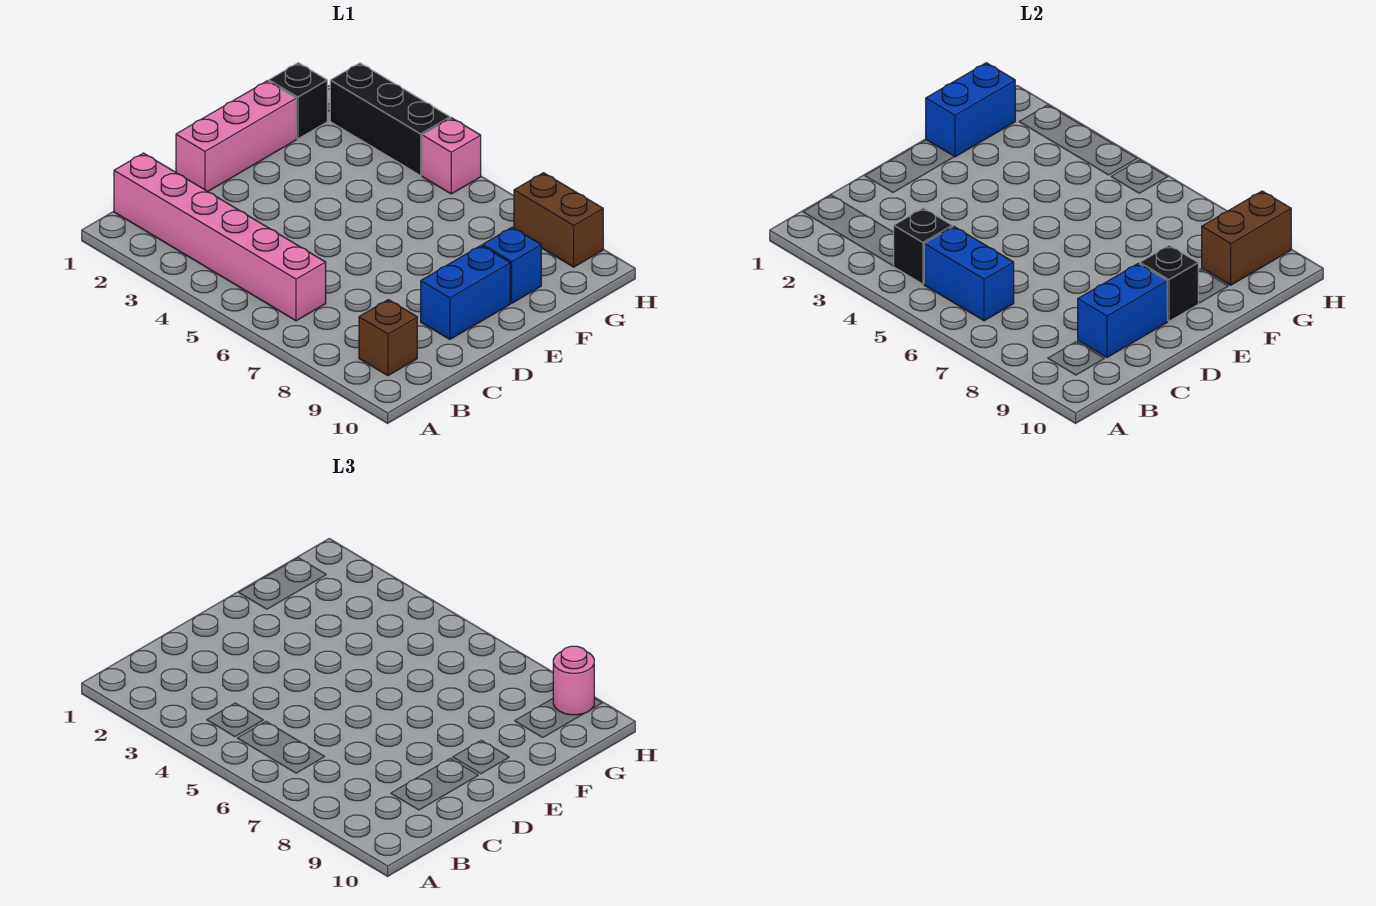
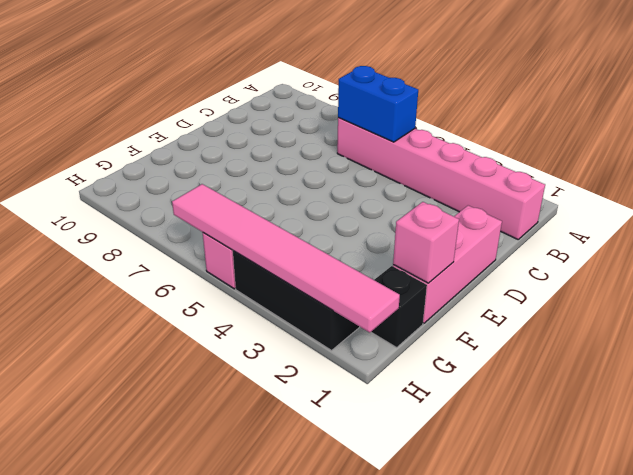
pink 1x1 brick [393,202,459,283] -> blue 1x2 brick [926,63,1015,157]
pink 1x6 tile [172,184,400,333] -> none
none -> brown 1x1 brick [359,300,417,376]
none -> blue 1x2 brick [421,245,510,339]
none -> blue 1x1 brick [483,227,541,303]

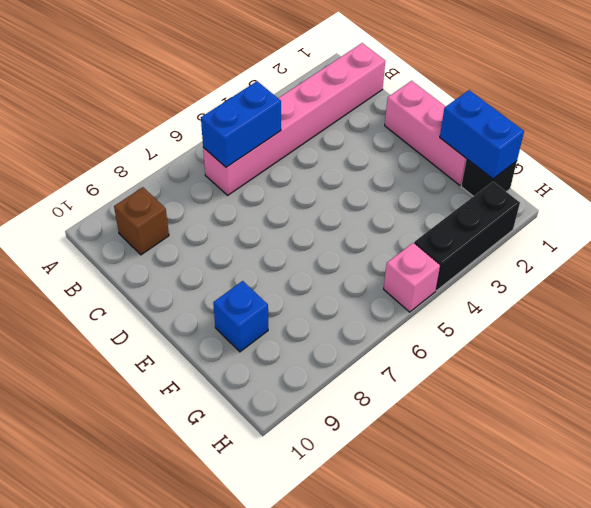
none -> blue 1x2 brick [421,245,510,339]
none -> brown 1x2 brick [514,173,603,267]
none -> black 1x1 brick [894,208,952,284]

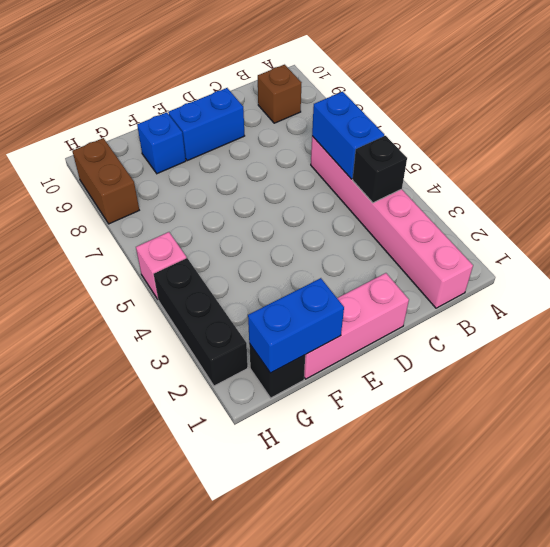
none -> blue 1x2 brick [1078,263,1168,358]
none -> black 1x1 brick [1140,245,1198,321]
none -> brown 1x2 brick [1202,191,1291,285]

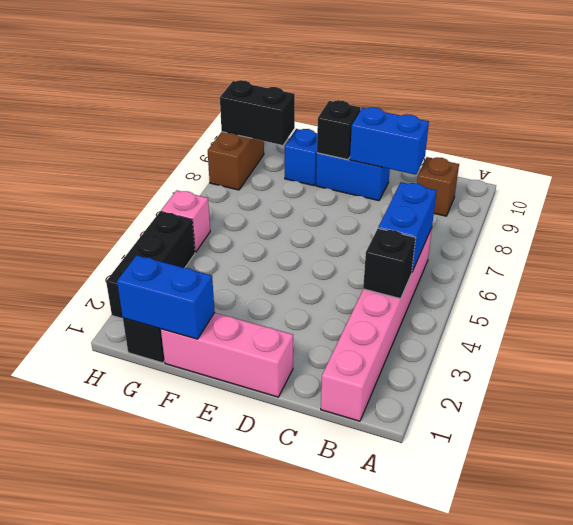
black 1x2 brick [220,80,295,145] -> brown 1x2 brick [1202,191,1291,285]
none -> pink 1x1 round brick [553,646,594,715]

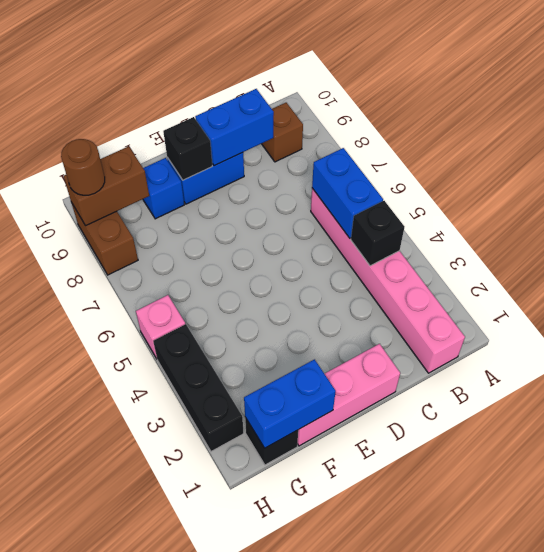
brown 1x1 round brick [61,139,105,195] -> pink 1x1 round brick [553,646,594,715]

